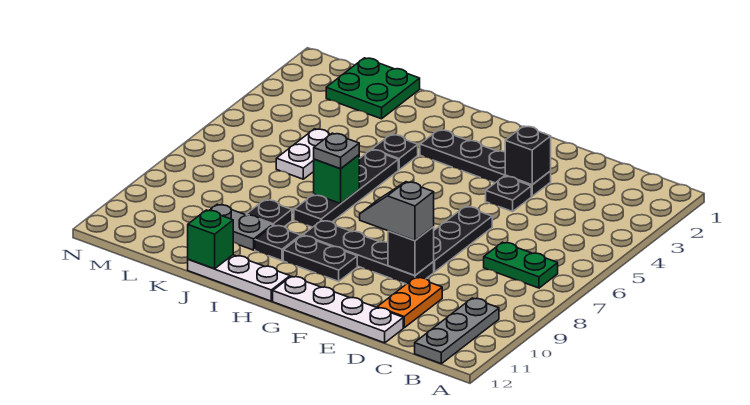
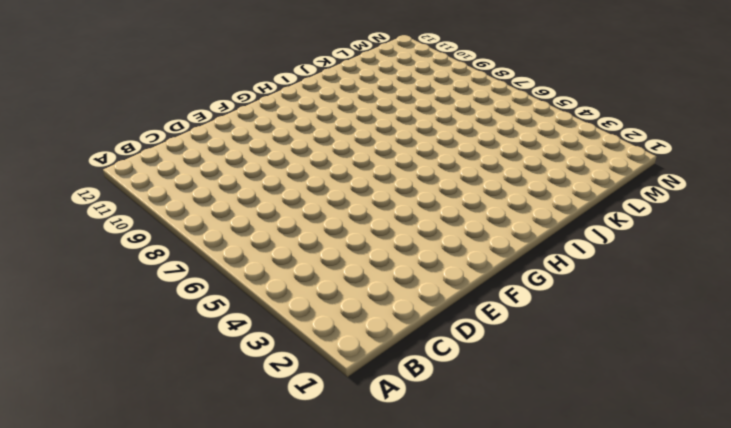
none -> green 1x2 plate [484,242,558,288]
none -> grey 1x3 plate [415,298,499,364]
none -> orange 1x2 plate [377,277,442,328]

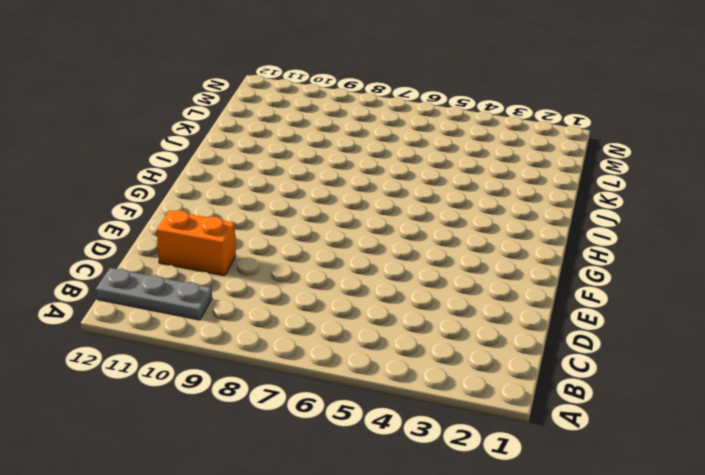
orange 1x2 brick [157,210,236,276] -> orange 1x2 plate [377,277,442,328]
none -> green 1x2 plate [484,242,558,288]
none -> white 1x4 plate [273,276,403,343]
none -> black 1x4 plate [420,130,551,196]

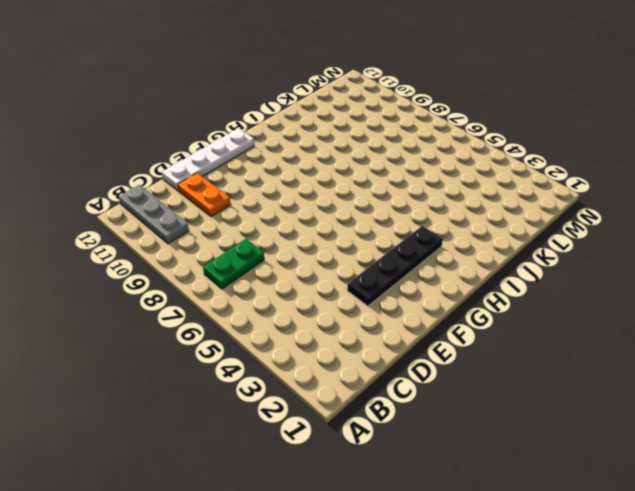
none -> black 1x1 plate [486,176,531,211]
none -> black 1x3 plate [433,206,492,272]
none -> black 1x4 plate [303,221,434,284]

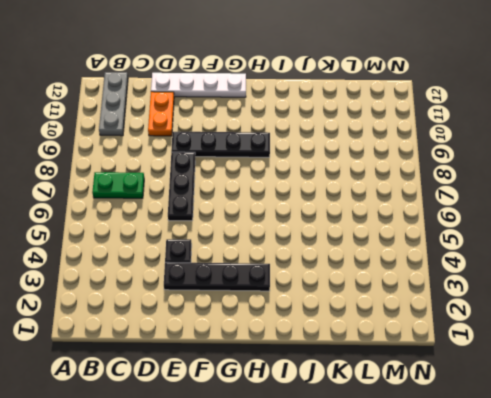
none -> black 1x2 plate [283,236,357,281]
none -> white 1x3 plate [188,255,290,301]
none -> black 1x1 plate [372,135,418,170]

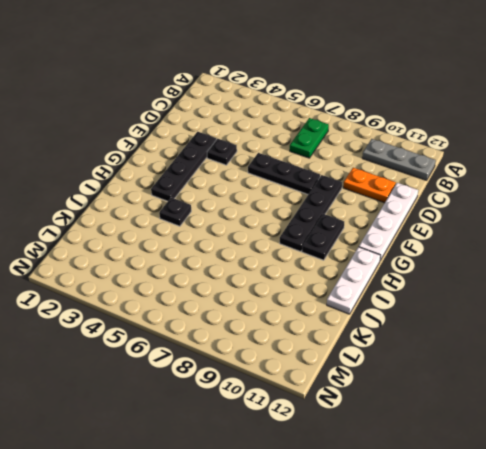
none -> black 1x4 plate [294,150,398,227]
none -> black 1x1 plate [255,225,301,261]
none -> black 1x1 plate [246,200,292,227]

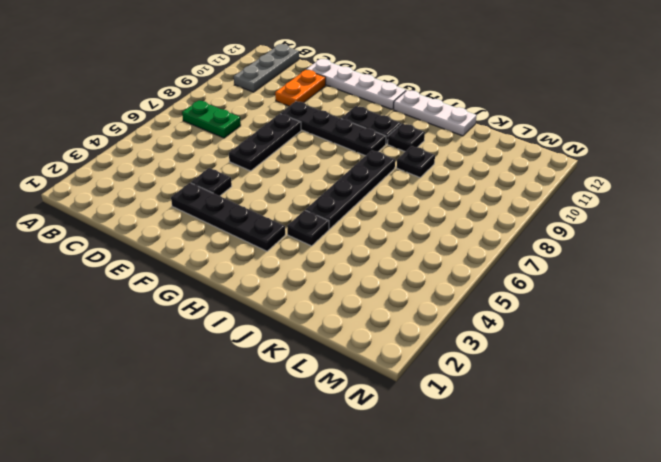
none -> grey 1x2 plate [209,204,272,250]
none -> green 2x2 plate [326,58,420,119]
none -> white 1x2 plate [276,129,330,179]

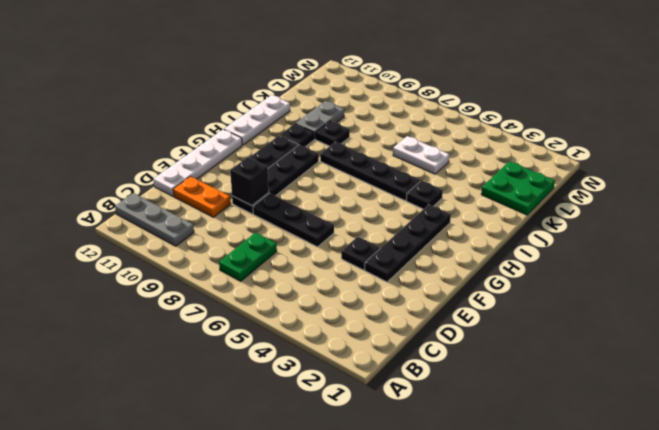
none -> black 1x1 brick [505,126,551,185]
none -> green 1x1 brick [314,155,359,204]
none -> green 1x1 brick [188,210,233,269]

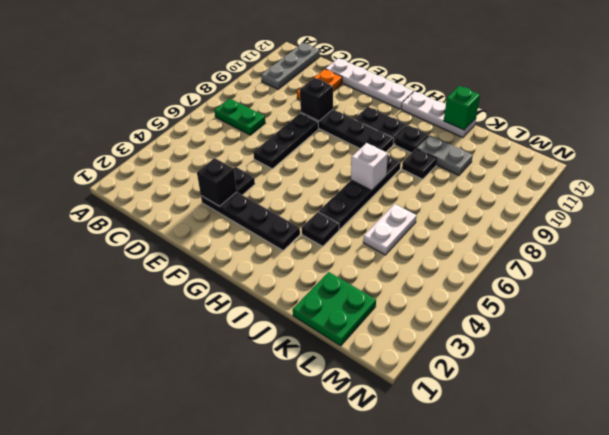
white 1x1 brick [351,143,388,191] -> green 1x1 brick [314,155,359,204]
none -> grey 1x2 slope [360,182,434,241]
none -> grey 1x1 plate [314,133,359,169]

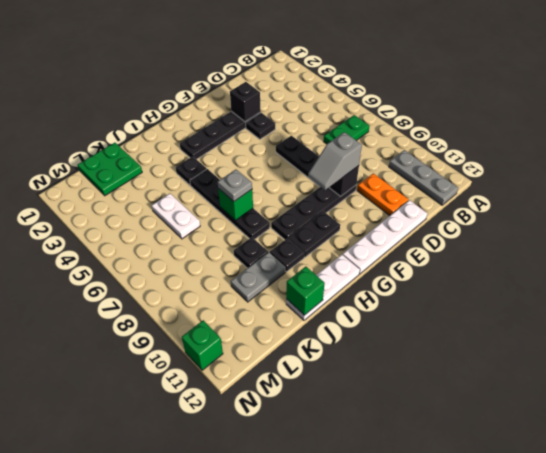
green 1x1 brick [182,320,223,370] -> none

